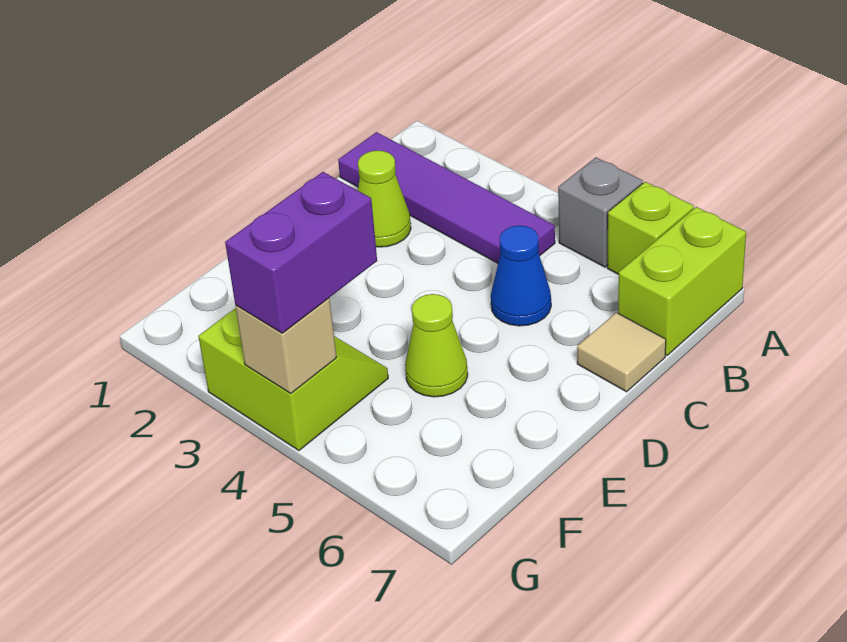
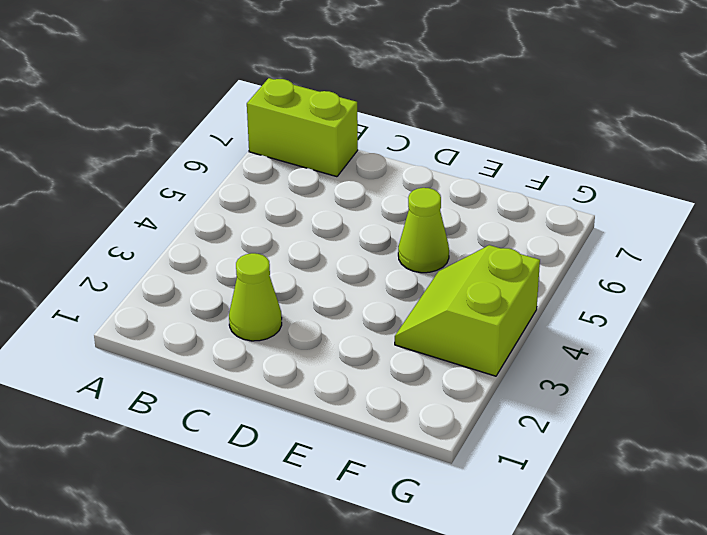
none -> grey 1x1 brick [558,157,643,267]
none -> lime 1x1 brick [607,182,694,274]

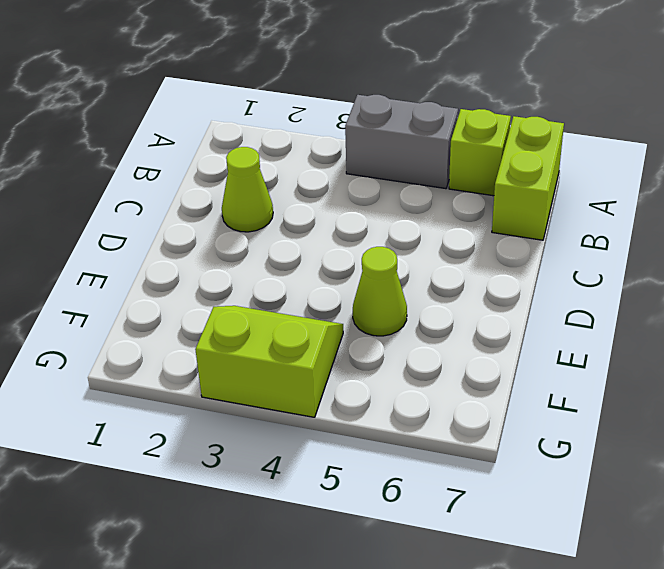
grey 1x2 brick [345,95,458,189] -> grey 1x1 brick [558,157,643,267]
none -> purple 1x4 tile [338,132,555,263]
none -> blue 1x1 cone [491,226,551,326]

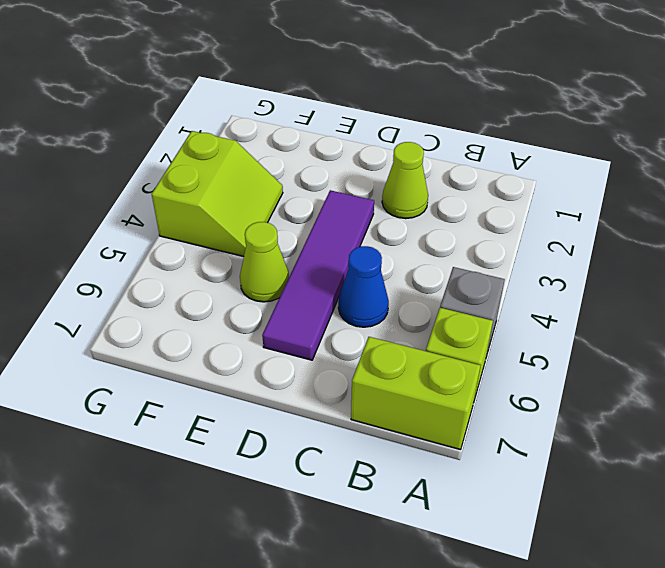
purple 1x4 tile [262,190,374,360] -> purple 1x4 tile moved to [338,132,555,263]
none -> tan 1x1 tile [577,313,666,392]
none -> tan 1x1 brick [235,298,337,394]

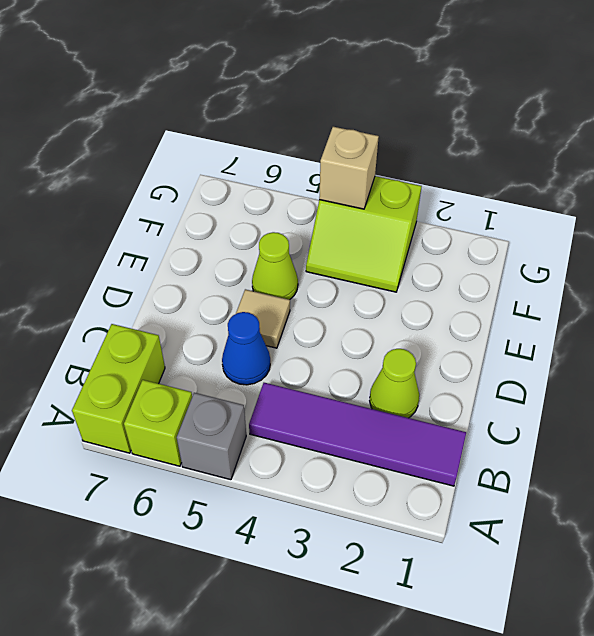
tan 1x1 tile [236,289,290,348] -> tan 1x1 tile moved to [577,313,666,392]
none -> purple 1x2 brick [225,172,377,333]

